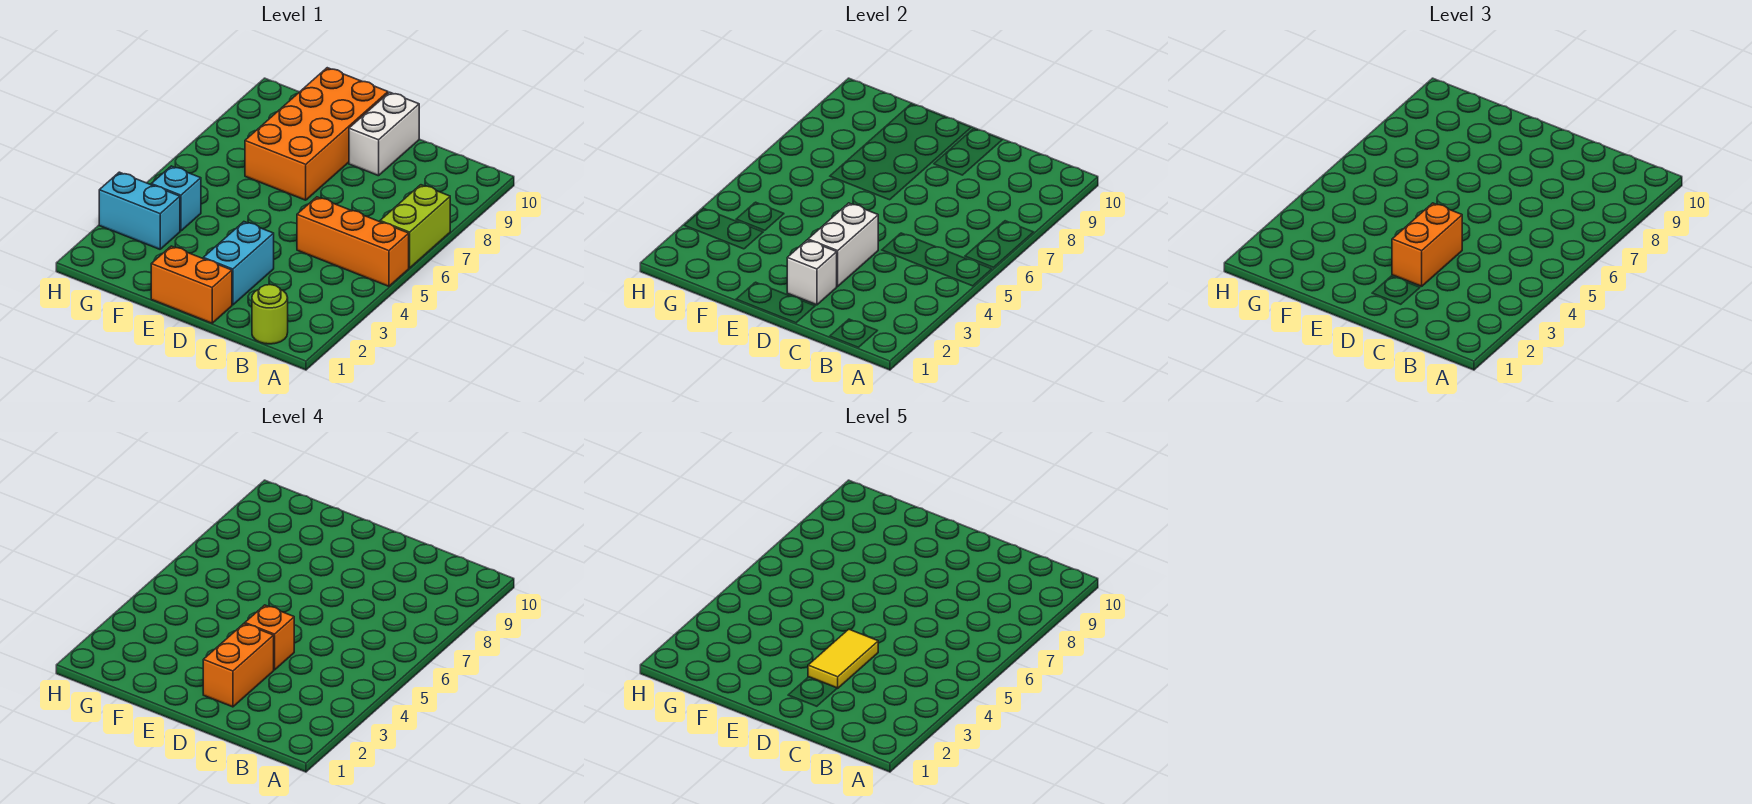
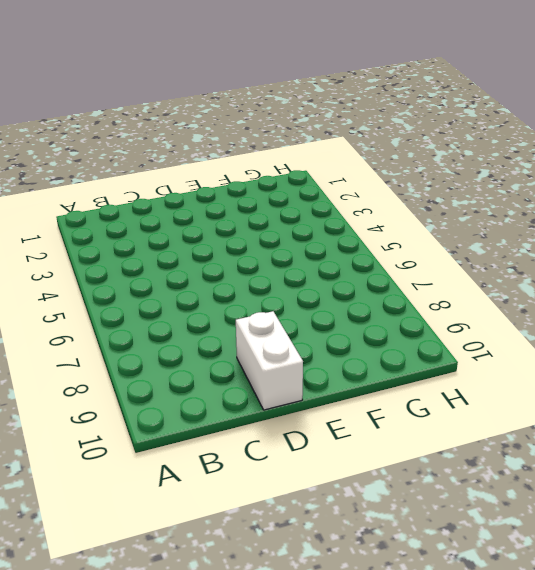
none -> orange 1x3 brick [297,197,409,286]
none -> lime 1x2 brick [380,185,450,268]
none -> lime 1x1 round brick [252,285,288,344]

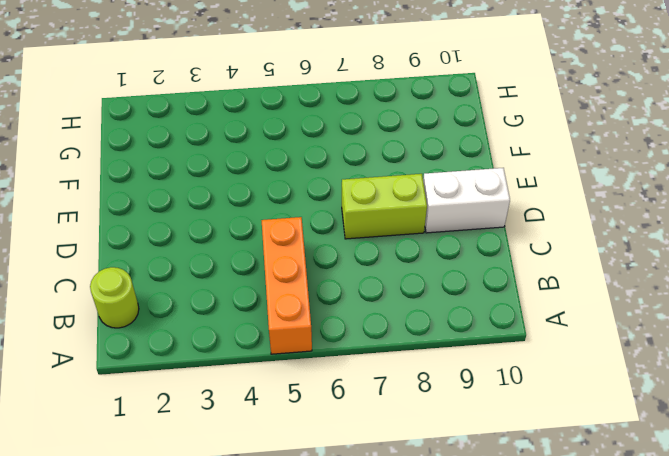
lime 1x2 brick [342,174,427,239] -> lime 1x2 brick moved to [380,185,450,268]
none -> orange 1x2 brick [151,246,232,323]
none -> cyan 1x2 brick [203,222,274,305]
none -> orange 2x4 brick [245,68,388,200]

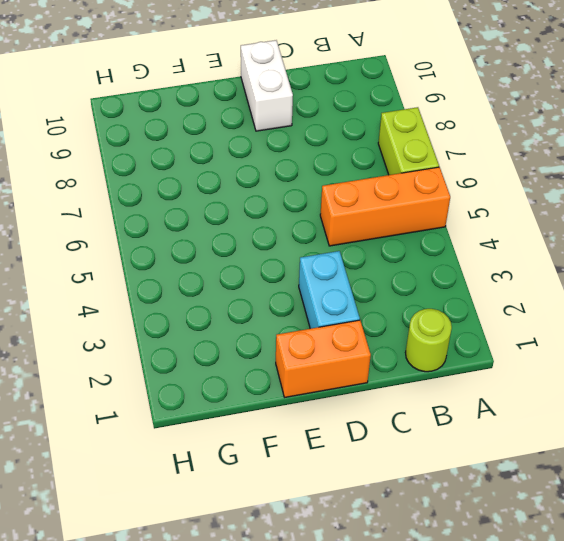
none -> orange 2x4 brick [245,68,388,200]
none -> cyan 1x2 brick [99,172,180,249]
none -> cyan 1x1 brick [151,166,201,231]

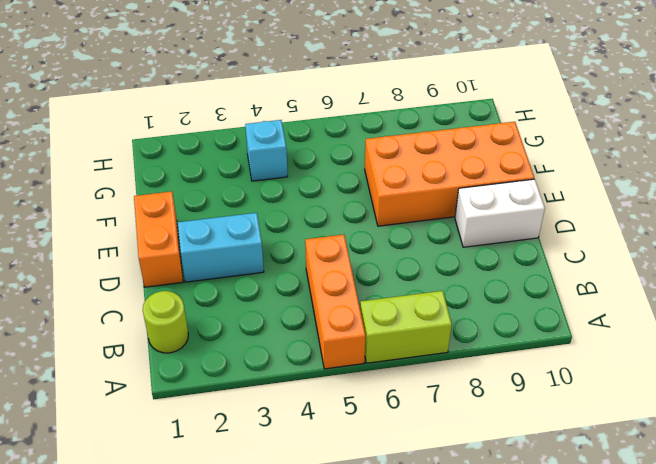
none -> cyan 1x2 brick [99,172,180,249]
none -> white 1x1 brick [787,240,837,305]
none -> white 1x2 brick [808,203,878,286]

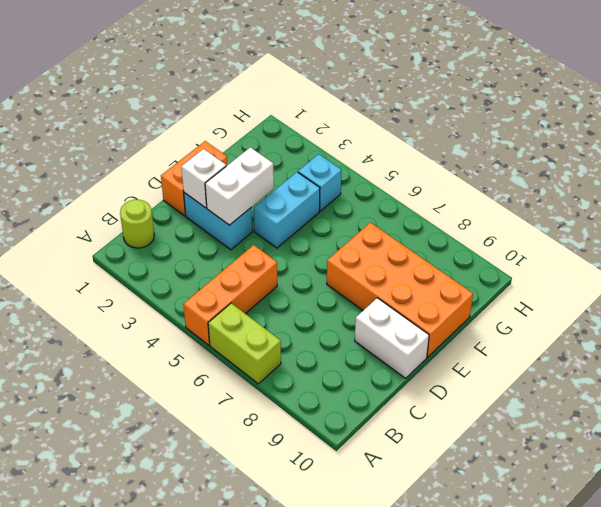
white 1x2 brick [205,147,274,225] -> white 1x2 brick turned to [808,203,878,286]
cyan 1x2 brick [254,172,320,248] -> cyan 1x2 brick moved to [99,172,180,249]
none -> orange 1x2 brick [1392,203,1462,286]
none -> orange 1x2 brick [203,624,274,707]
none -> orange 1x1 brick [245,605,294,670]

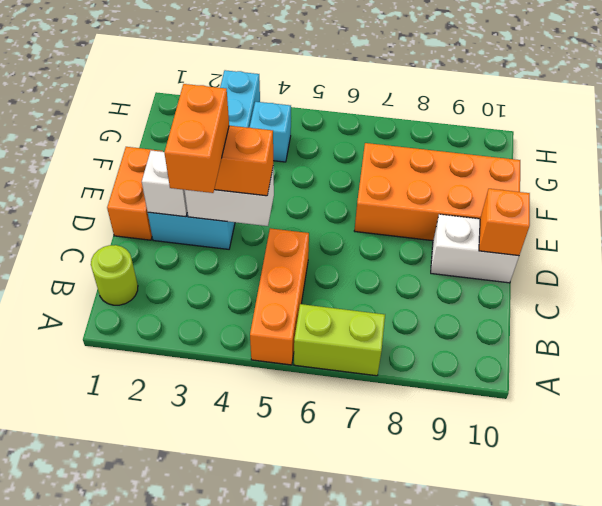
orange 1x2 brick [164,84,229,193] -> orange 1x2 brick turned to [203,624,274,707]
orange 1x1 brick [479,189,530,256] -> orange 1x1 brick moved to [245,605,294,670]
none -> yellow 1x2 tile [808,629,878,688]

